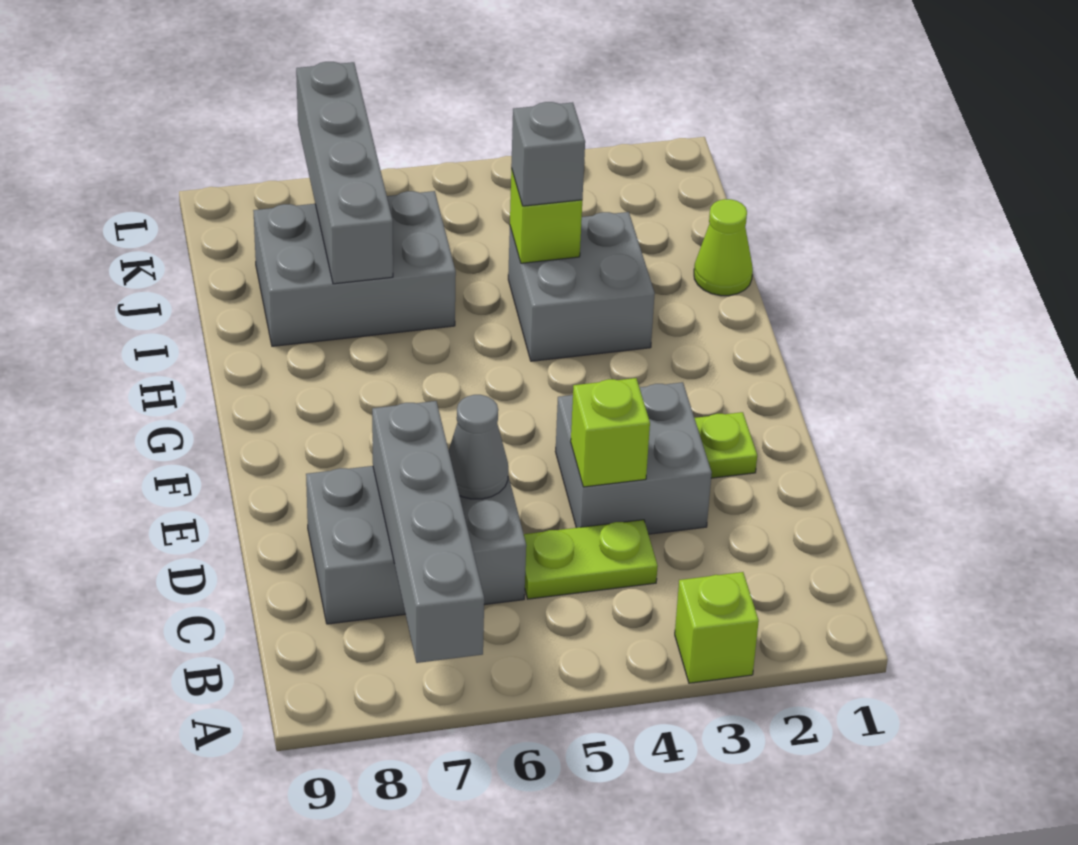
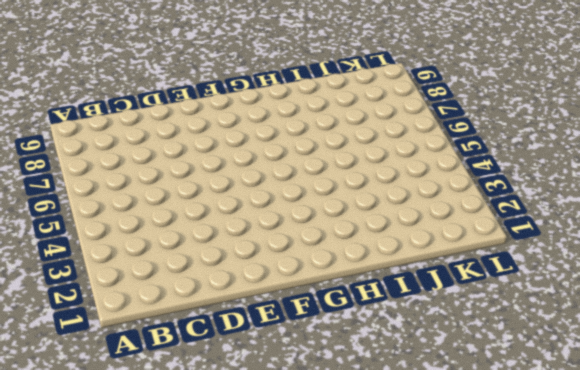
none -> lime 1x1 brick [675,572,759,683]
none -> lime 1x2 plate [524,520,658,599]
none -> grey 2x3 brick [306,466,526,624]

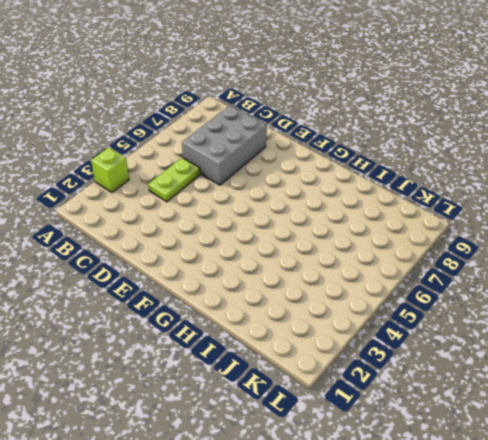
none -> grey 2x2 brick [556,382,712,534]
none -> lime 1x1 plate [695,412,757,478]
none -> grey 2x2 brick [508,212,655,361]

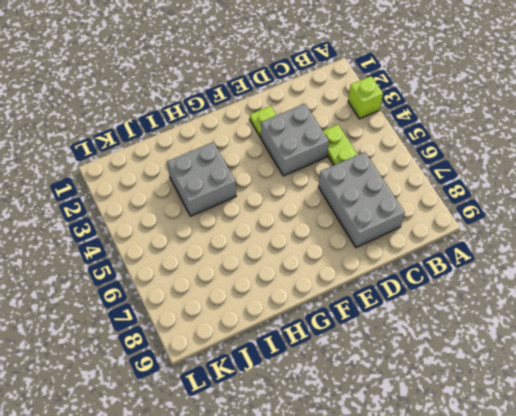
none -> lime 1x1 cone [694,199,753,296]
none -> grey 2x3 brick [253,191,456,346]
none -> grey 1x4 brick [372,401,484,663]

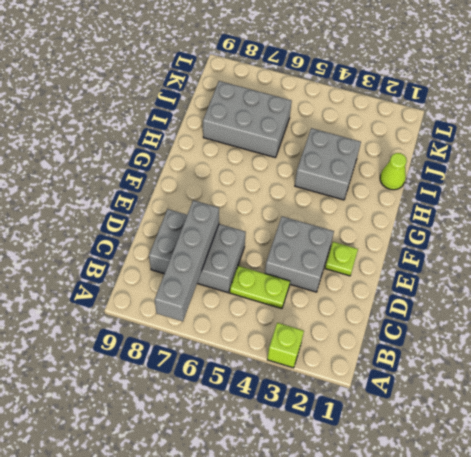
none -> lime 1x1 brick [571,378,650,487]
none -> grey 1x1 cone [449,395,508,499]
none -> lime 1x1 brick [510,168,582,263]

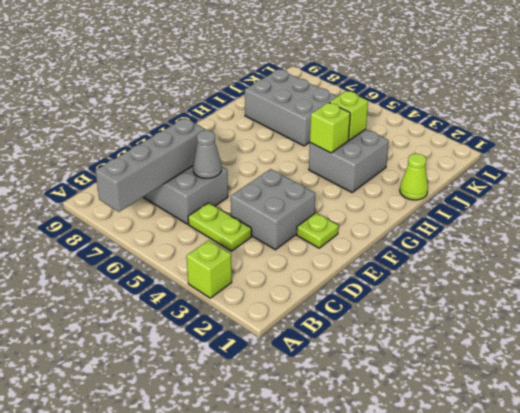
lime 1x1 brick [310,102,350,153] -> lime 1x1 brick moved to [571,378,650,487]
none -> grey 1x4 brick [296,62,393,284]
none -> grey 1x1 brick [511,102,585,206]

